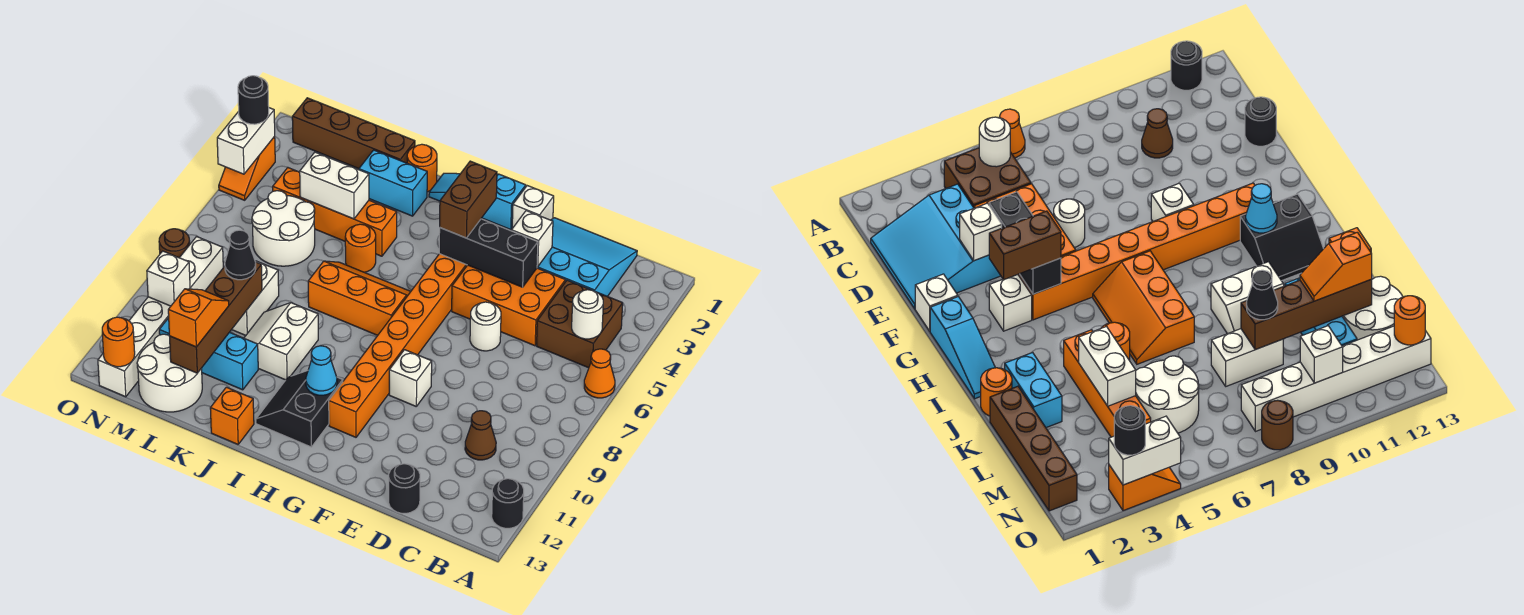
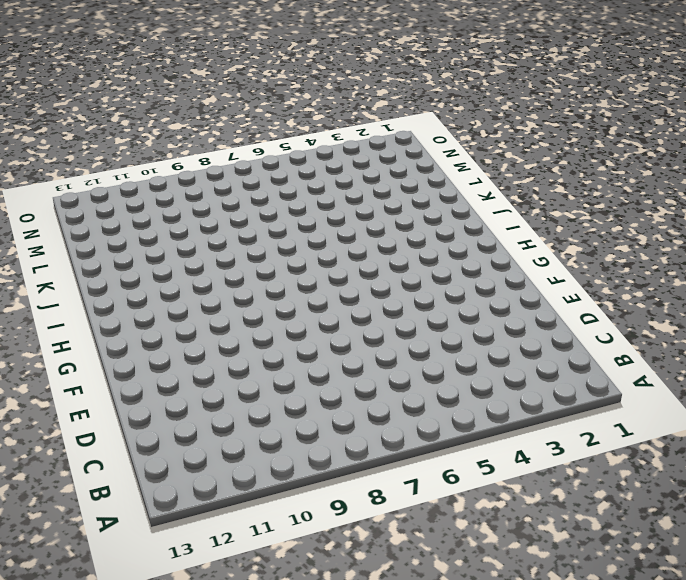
none -> orange 1x1 cone [584,349,615,398]
none -> black 1x1 round brick [492,479,524,528]
none -> brown 2x2 brick [537,280,623,368]
none -> cyan 3x3 slope [537,218,637,297]

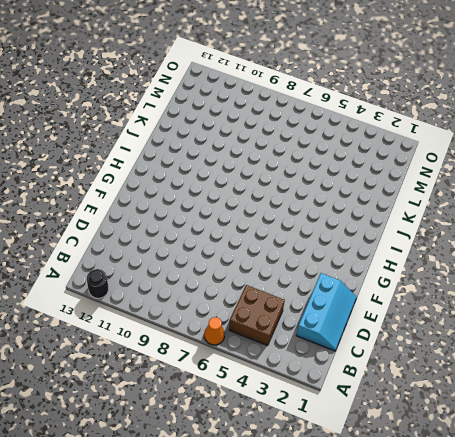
cyan 2x3 slope [296,273,357,351] -> cyan 3x3 slope [537,218,637,297]
none -> brown 1x1 cone [465,411,496,460]
none -> orange 2x3 brick [452,265,565,346]
none -> black 1x1 round brick [389,464,420,513]
none -> white 1x1 round brick [470,302,501,351]

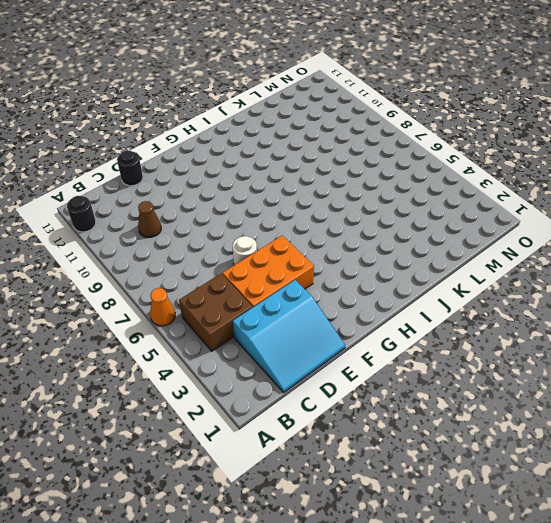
none -> white 1x1 brick [512,186,554,228]
none -> white 1x1 brick [389,350,432,406]
none -> cyan 1x3 slope [429,173,526,230]
none -> white 1x1 brick [989,275,1032,331]

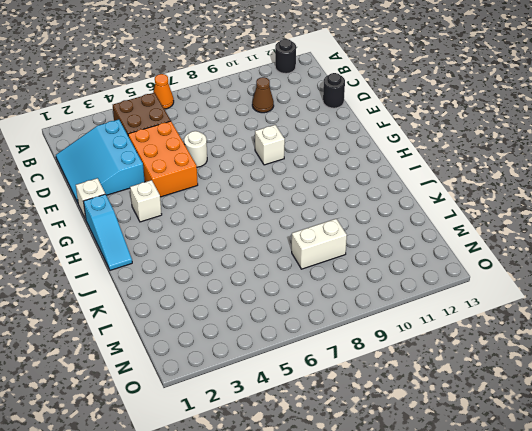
none -> orange 1x8 brick [329,254,467,437]
none -> orange 2x3 slope [308,261,411,335]
none -> black 2x2 slope [256,371,343,447]
none -> orange 1x1 round brick [407,144,437,192]

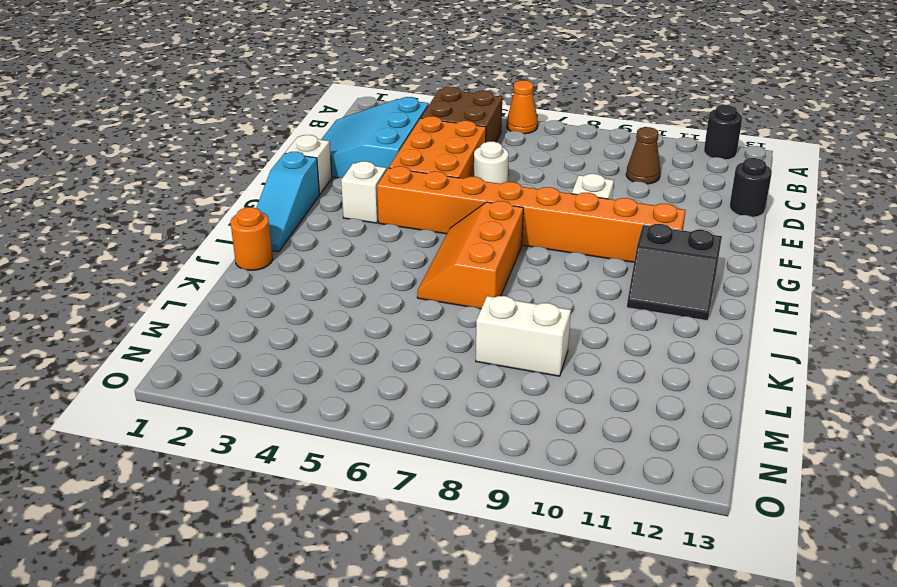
none -> cyan 1x2 brick [359,150,427,216]
none -> orange 1x4 brick [273,168,397,256]
none -> orange 1x1 round brick [345,224,376,272]
none -> white 2x2 slope [244,303,318,380]

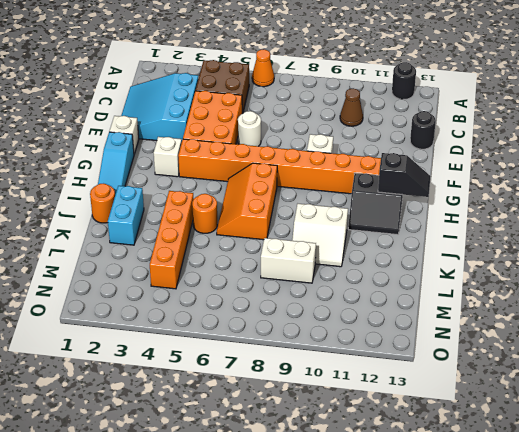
black 1x2 slope [378,153,431,197] -> none
none -> orange 1x1 brick [210,387,254,444]
none -> brown 1x4 brick [292,98,415,169]
none -> cyan 1x3 brick [159,318,258,390]
none -> white 2x2 round brick [252,191,315,266]

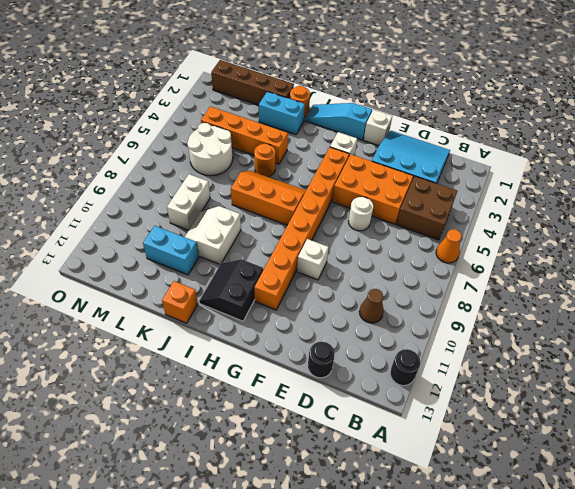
cyan 1x2 brick [143,226,199,275] -> cyan 1x3 brick [159,318,258,390]
none -> white 2x2 round brick [137,334,202,412]
none -> white 1x6 brick [98,237,223,397]
none -> orange 1x2 slope [219,137,275,200]
none -> brown 1x1 round brick [159,229,190,258]

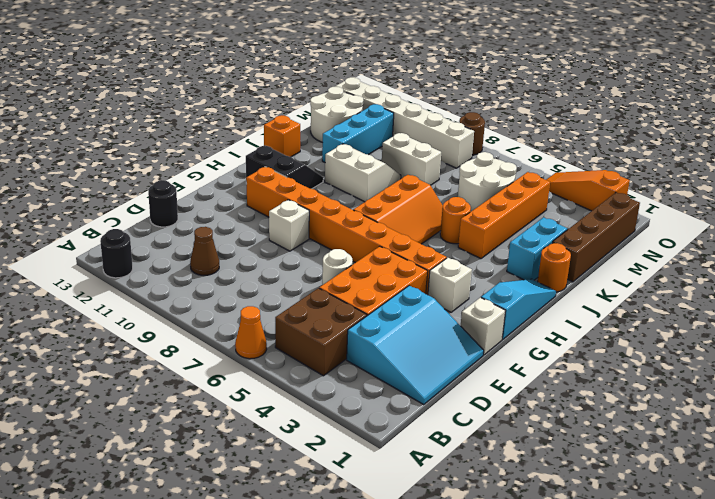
orange 1x3 slope [546,170,630,211] -> orange 1x2 slope [219,137,275,200]
none -> white 1x1 round brick [572,290,603,339]
none -> white 1x1 brick [512,211,553,267]
none -> black 1x3 brick [439,219,538,287]
none -> cyan 1x1 cone [306,346,337,395]

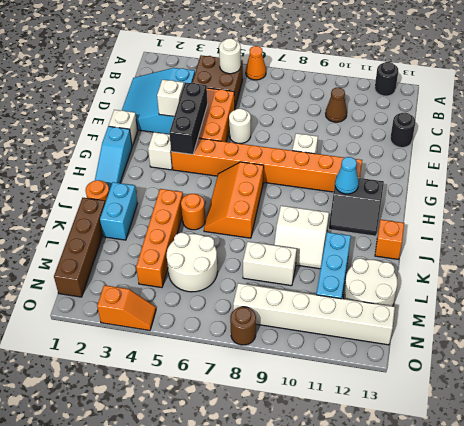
none -> white 1x2 brick [300,152,369,219]
none -> brown 1x4 brick [169,262,262,373]
none -> white 1x1 brick [147,251,190,306]
none -> orange 1x1 round brick [102,317,135,367]

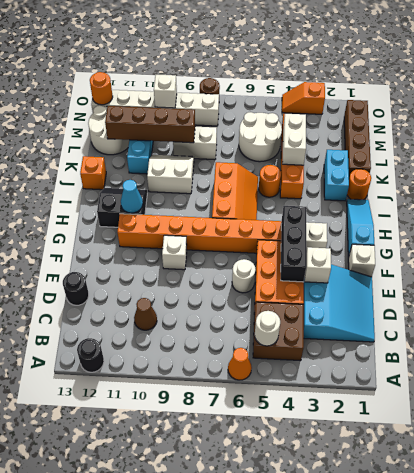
none -> white 1x2 brick [217,108,275,174]
none -> brown 1x2 brick [440,161,497,238]
none -> black 1x1 cone [225,230,256,280]
none -> orange 1x2 slope [168,289,229,347]

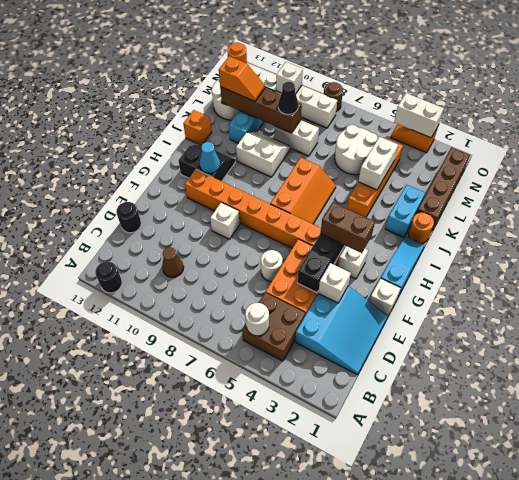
none -> orange 1x1 cone [584,349,615,398]
none -> orange 1x1 round brick [345,224,376,272]
none -> black 1x1 round brick [238,76,269,124]

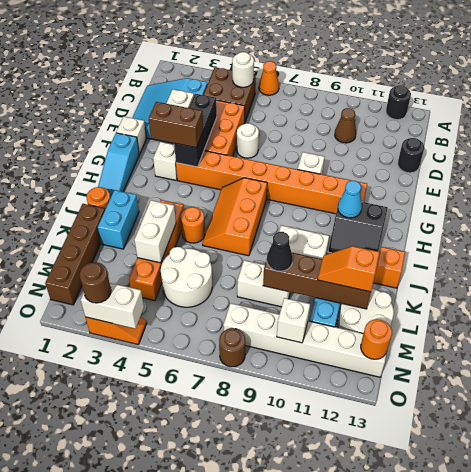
brown 1x1 round brick [80,262,111,303] -> black 1x1 round brick [238,76,269,124]

